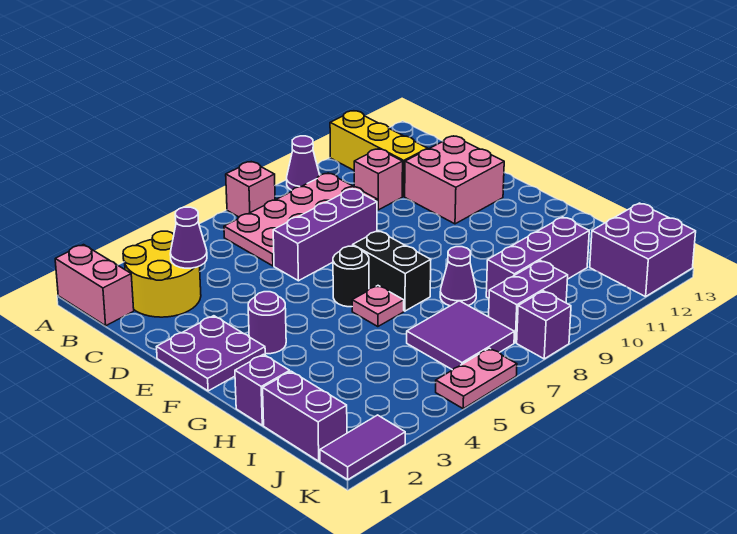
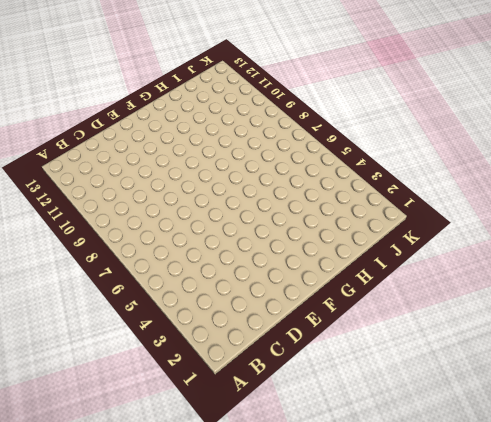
none -> pink 1x2 brick [55,245,134,326]
none -> pink 1x1 brick [226,162,275,217]
none -> purple 1x1 cone [287,136,320,190]

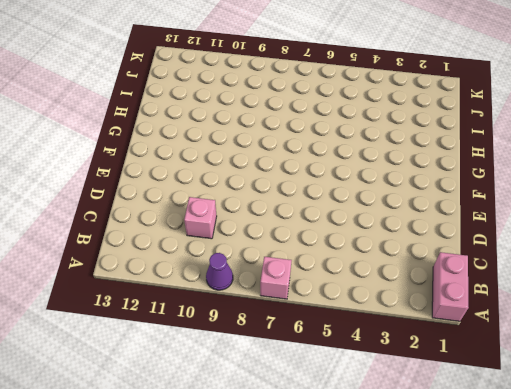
none -> yellow 1x3 brick [330,111,428,197]
none -> yellow 2x2 round brick [123,231,201,317]
none -> pink 2x4 plate [224,173,377,266]

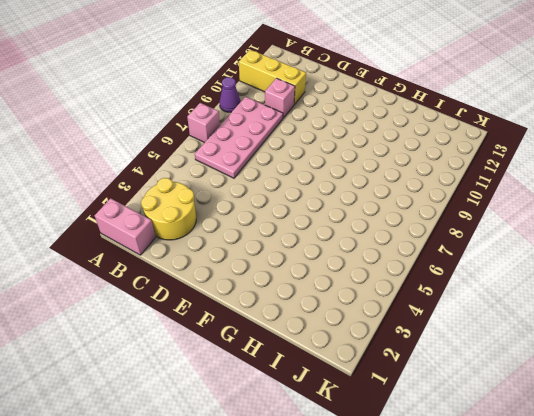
none -> purple 1x3 brick [273,189,377,281]
none -> pink 2x2 brick [405,136,504,224]
none -> purple 2x2 plate [157,316,265,391]

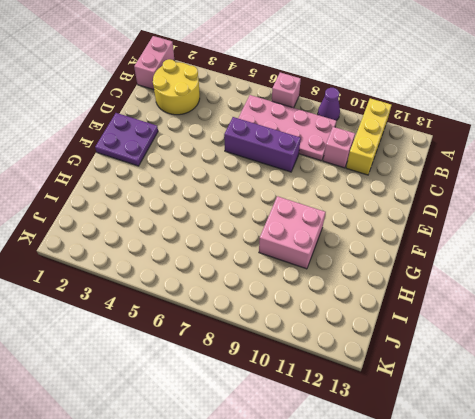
pink 2x2 brick [259,196,326,269] -> pink 2x2 brick moved to [405,136,504,224]
none -> purple 1x1 round brick [248,292,286,354]
none -> black 1x1 round brick [333,246,369,307]
none -> black 1x2 brick [353,231,431,311]

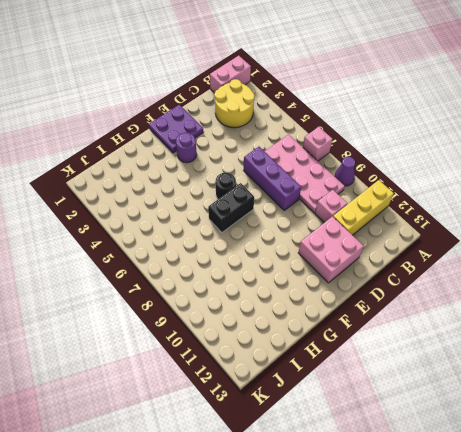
none -> pink 1x1 plate [352,286,404,327]
none -> purple 1x1 brick [235,354,290,425]
none -> purple 1x1 cone [440,247,476,306]

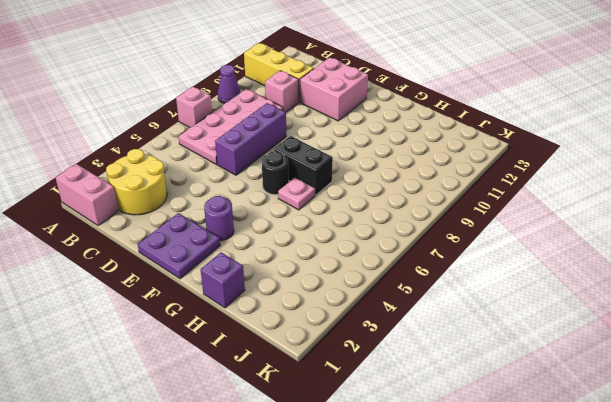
none -> purple 1x1 cone [440,247,476,306]
none -> purple 1x2 brick [263,371,347,461]
none -> purple 2x2 tile [407,301,514,370]

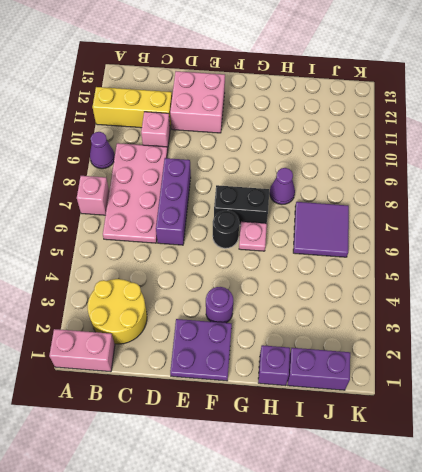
none -> purple 1x3 brick [486,217,589,298]
none -> purple 1x2 brick [489,261,568,343]
none -> purple 2x2 brick [590,203,696,297]

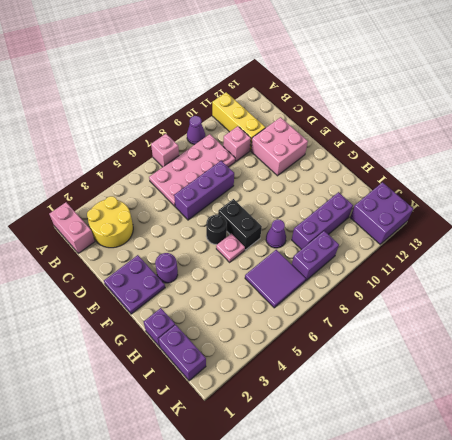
none -> purple 1x2 tile [320,415,405,480]
none -> pink 1x2 plate [436,348,517,409]
none -> purple 1x1 brick [517,291,571,359]

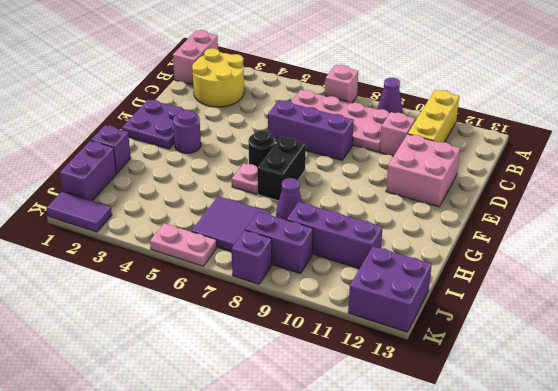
none -> purple 1x1 cone [170,207,207,268]

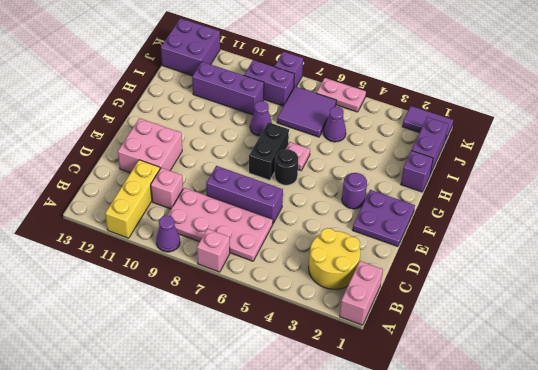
purple 1x1 cone [324,107,346,142] -> purple 1x1 cone moved to [170,207,207,268]

